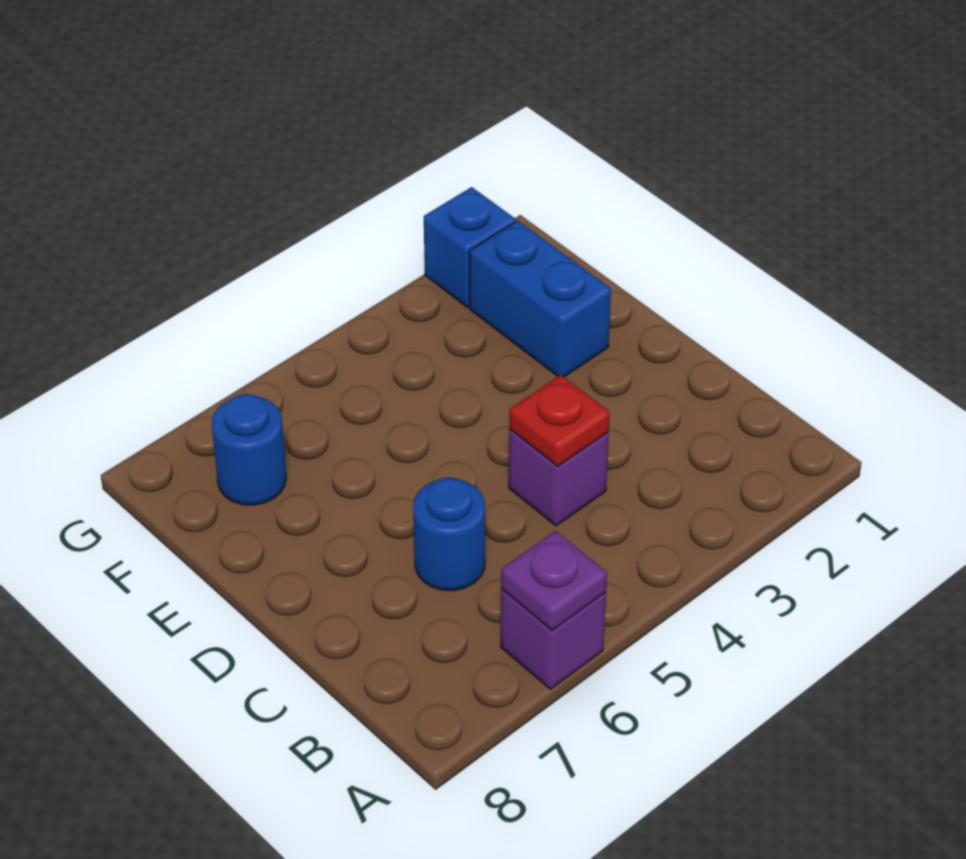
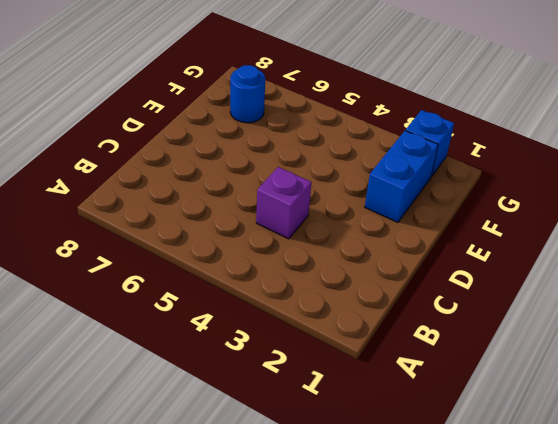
none -> purple 1x1 brick [501,589,606,689]
none -> blue 1x1 round brick [413,477,485,591]

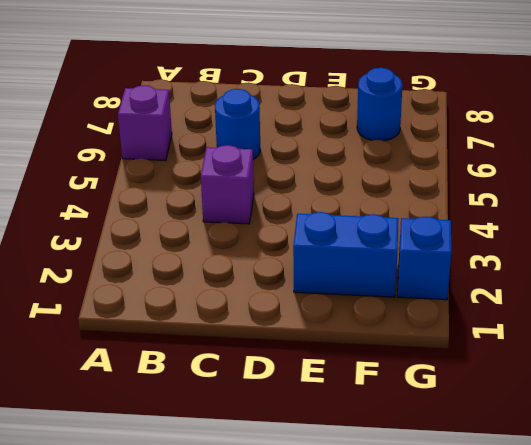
none -> purple 1x1 plate [501,531,607,631]
none -> red 1x1 plate [509,375,610,466]

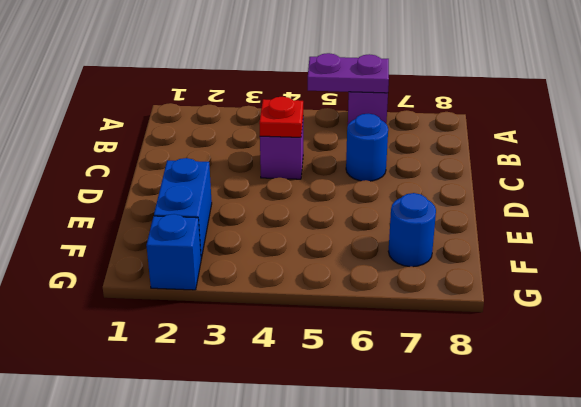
purple 1x2 plate [308,53,389,93] -> purple 1x1 plate [501,531,607,631]

